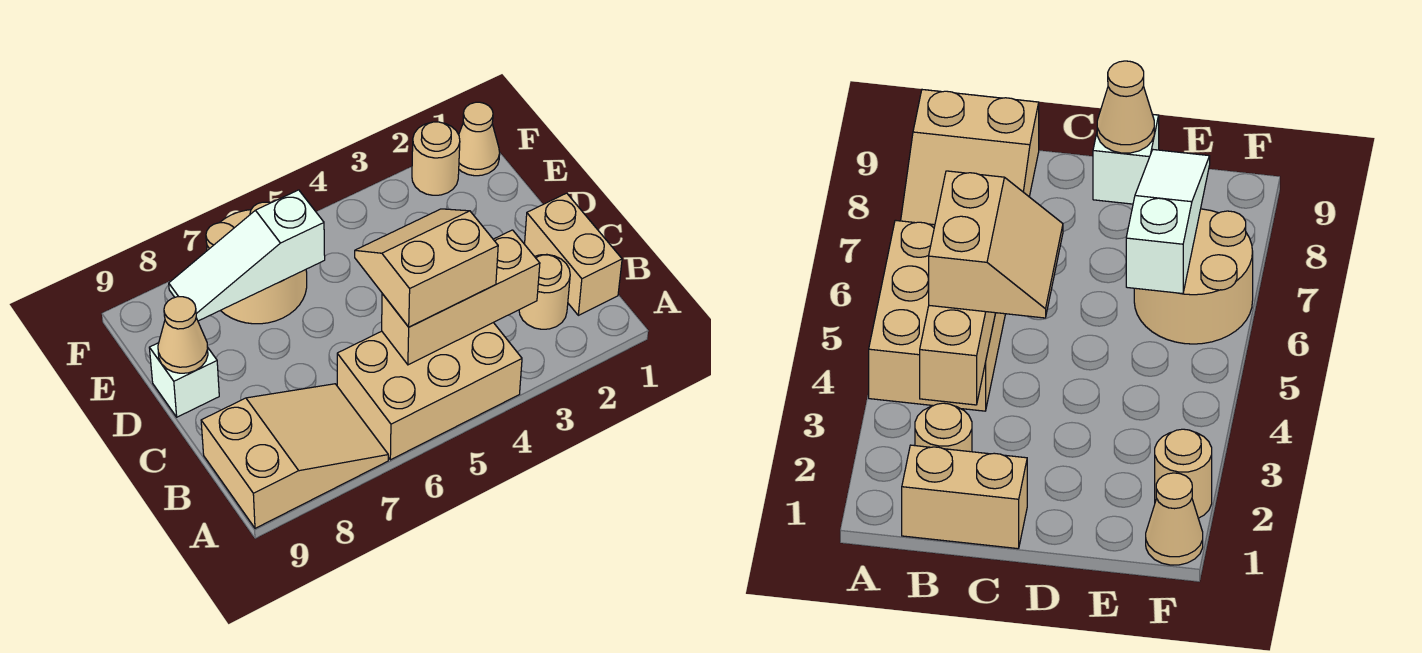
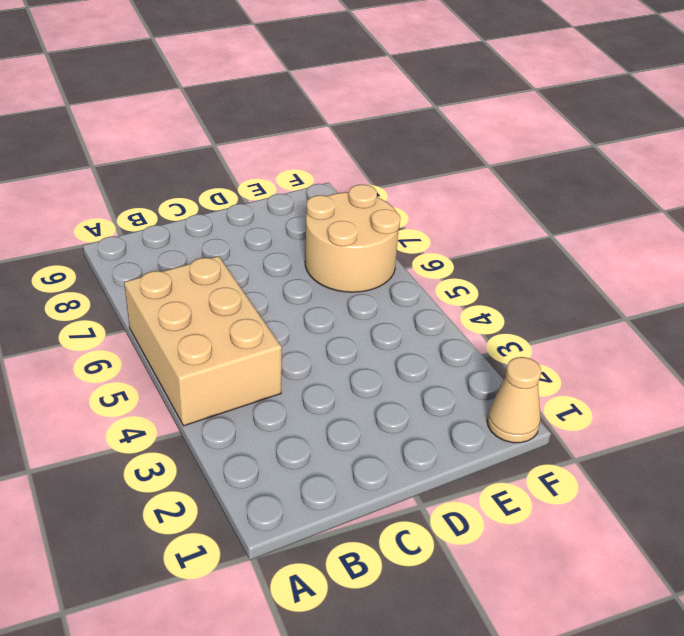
none -> tan 2x3 slope [201,384,388,528]
none -> tan 1x2 brick [525,193,622,315]
none -> tan 1x1 round brick [519,254,570,329]

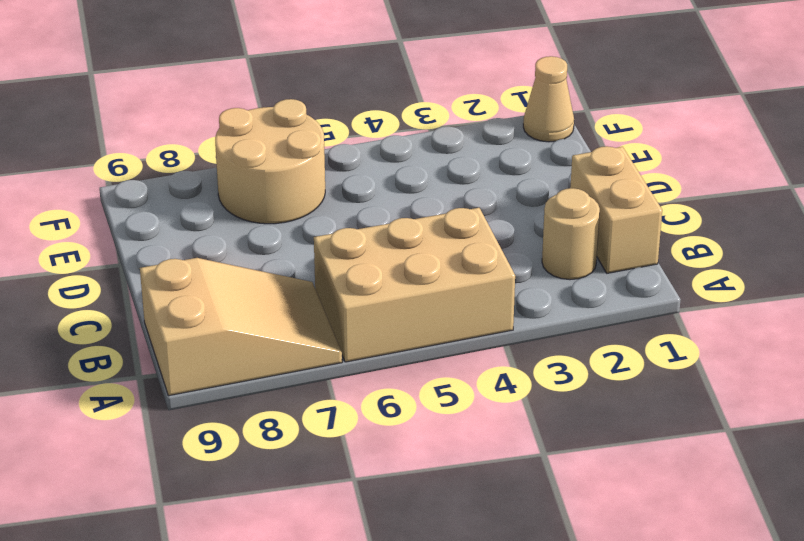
none -> white 1x1 brick [149,343,219,417]
none -> tan 1x1 round brick [412,122,460,195]
none -> tan 1x3 brick [382,230,540,365]

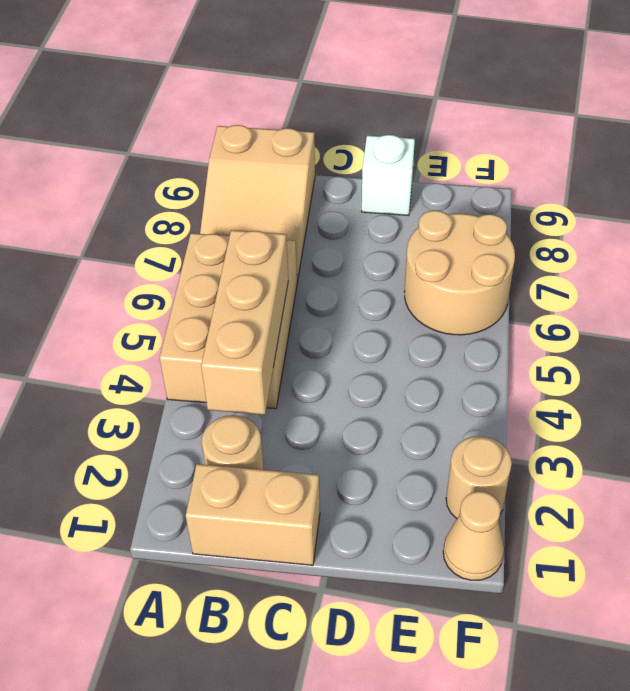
none -> tan 1x1 cone [158,297,208,373]
none -> white 1x3 slope [169,190,325,321]
none -> tan 2x2 slope [355,209,498,327]

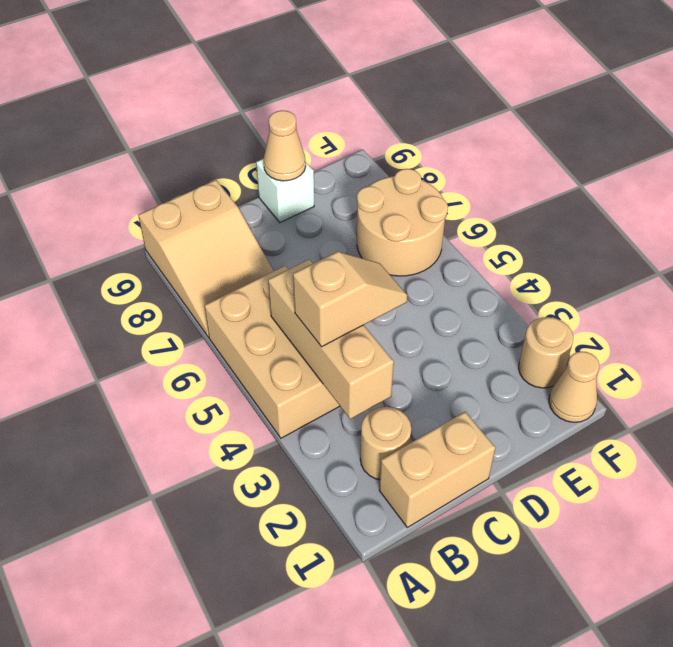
tan 1x2 slope [293,252,408,347] -> tan 2x2 slope [355,209,498,327]
none -> white 1x3 slope [169,190,325,321]

